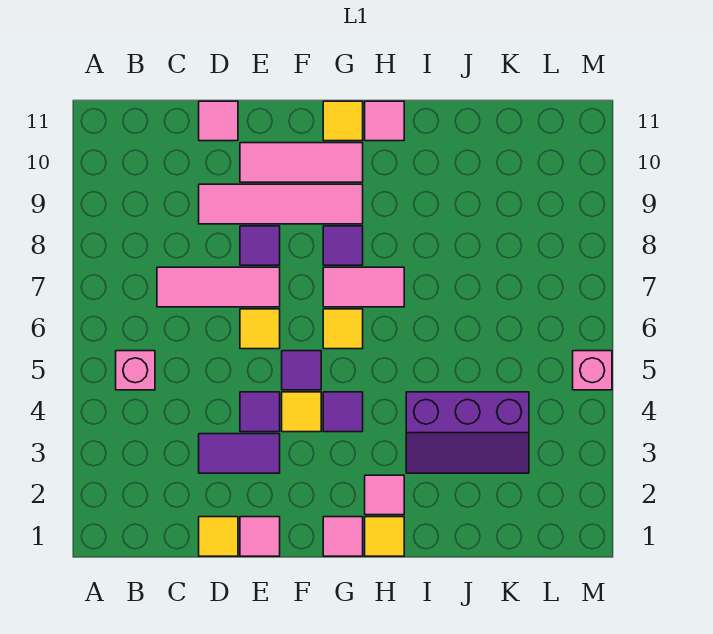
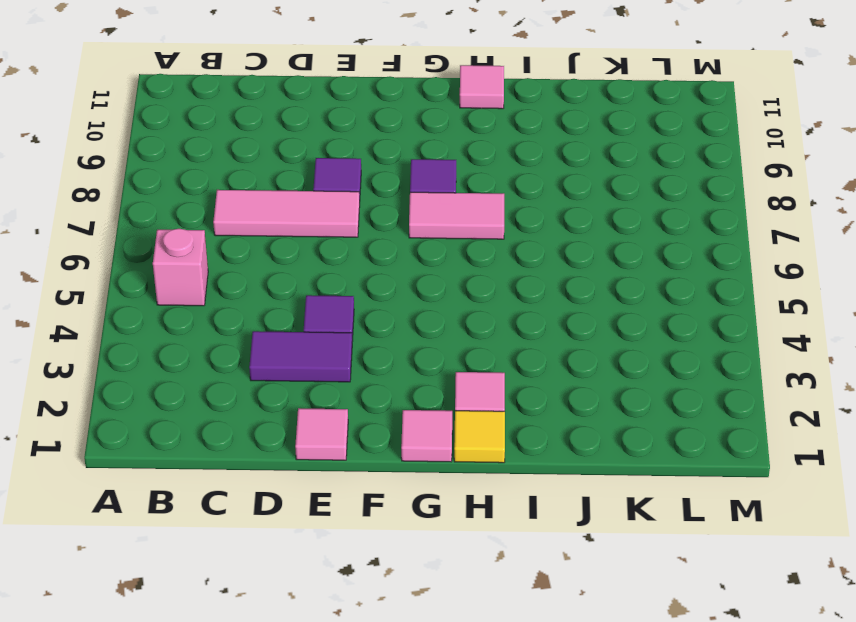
none -> yellow 1x1 tile [199,517,238,556]
none -> pink 1x4 tile [199,184,363,224]
none -> pink 1x1 tile [199,101,238,141]

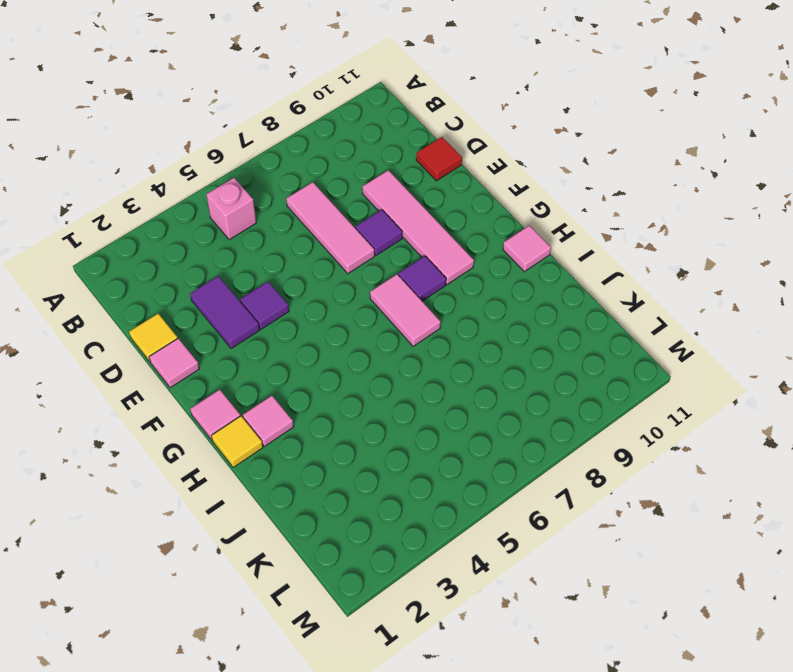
red 1x1 tile [416,137,462,181] -> pink 1x1 tile [199,101,238,141]
none -> yellow 1x1 tile [240,309,280,349]
none -> pink 1x3 tile [240,143,363,182]
none -> yellow 1x1 tile [282,392,321,432]

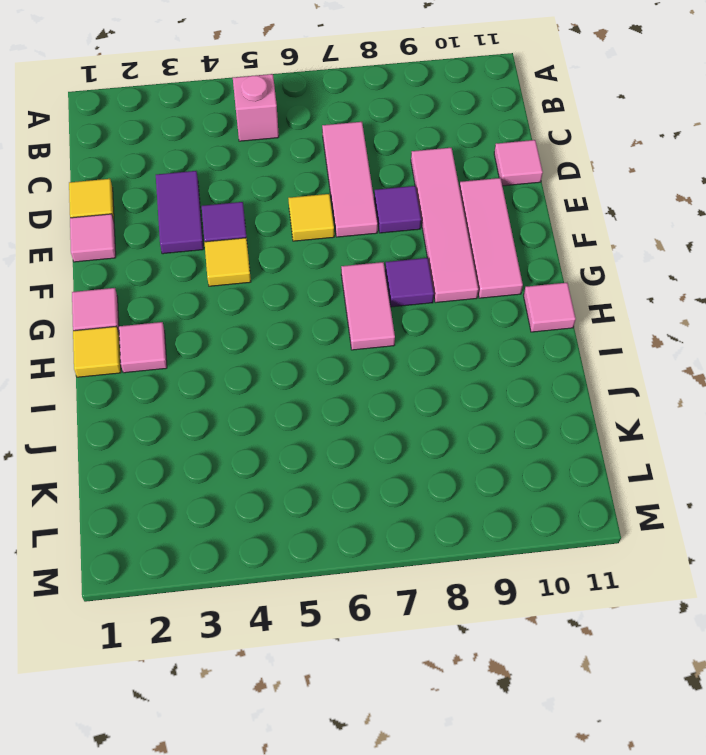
none -> purple 1x1 tile [282,351,321,390]
none -> purple 1x1 tile [323,392,363,432]
none -> yellow 1x1 tile [323,309,363,349]

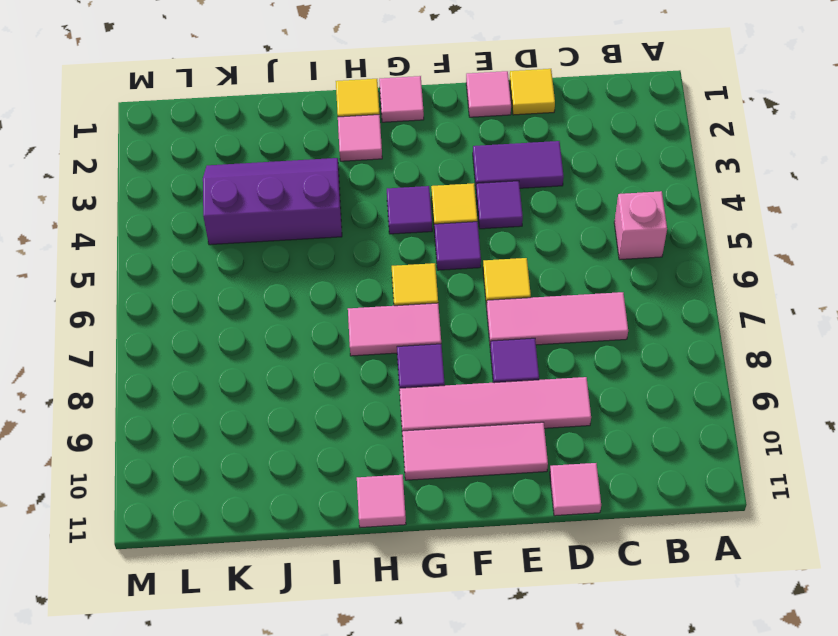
none -> yellow 1x1 tile [323,101,363,141]
none -> pink 1x1 brick [573,351,612,390]

